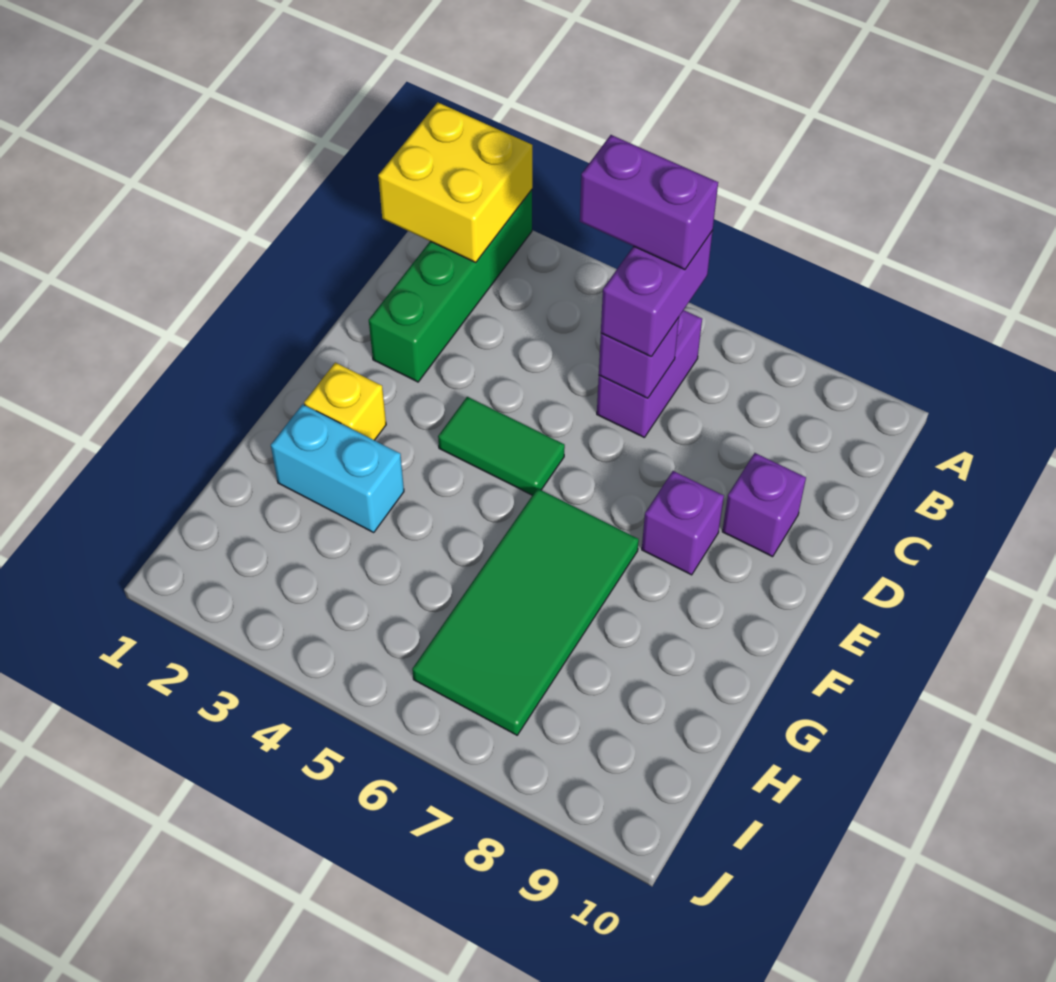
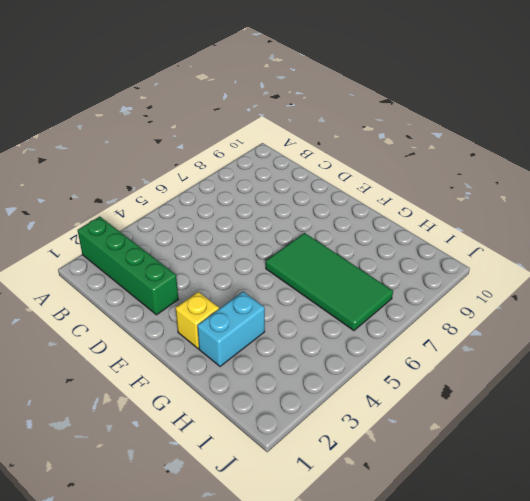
none -> purple 1x2 brick [597,310,702,437]
none -> purple 1x1 brick [722,453,806,557]
none -> green 1x2 tile [438,397,565,495]

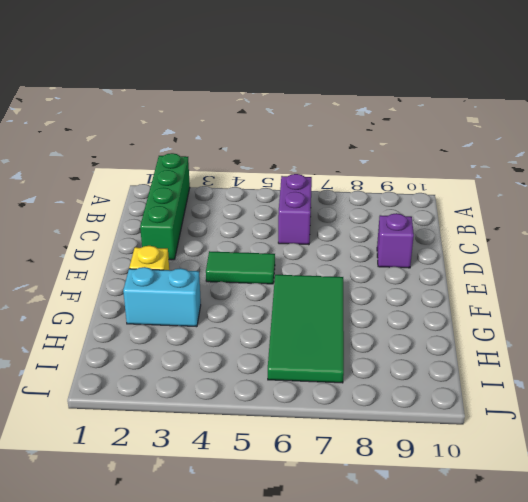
none -> purple 1x1 brick [642,471,724,575]
none -> yellow 2x2 brick [378,103,532,262]
none -> purple 1x1 brick [599,318,679,398]

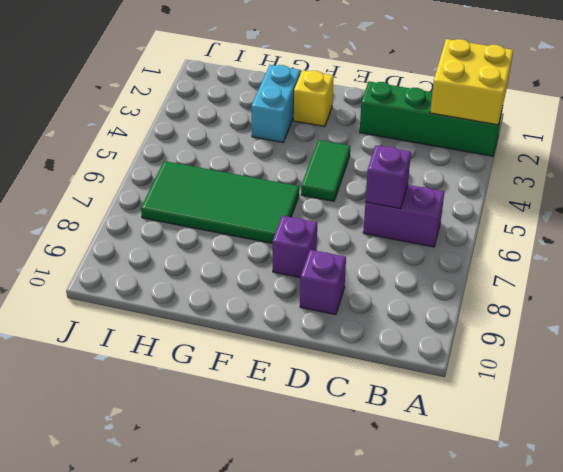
none -> purple 1x2 brick [601,231,713,357]
none -> purple 1x2 brick [580,135,718,270]

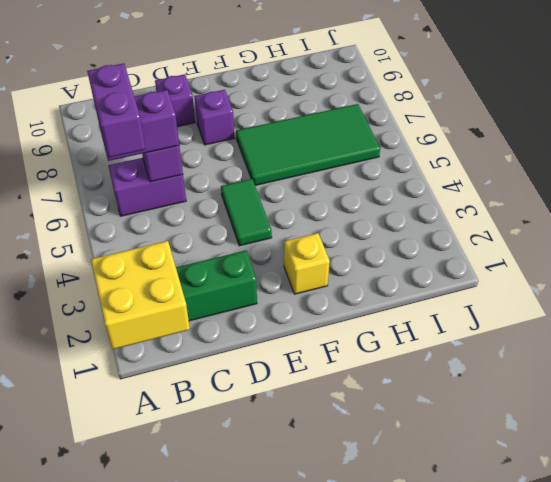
none -> cyan 1x2 brick [271,404,404,532]

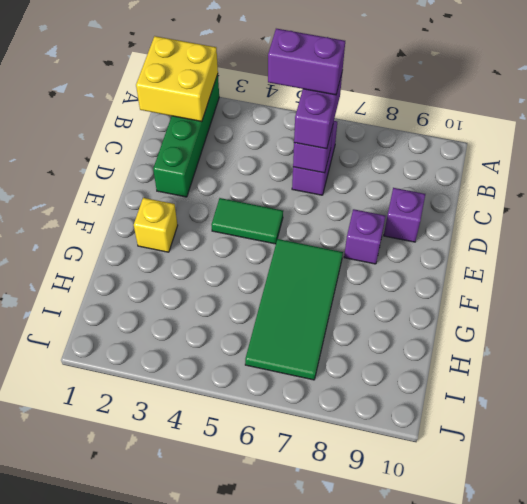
none -> cyan 1x2 brick [271,404,404,532]

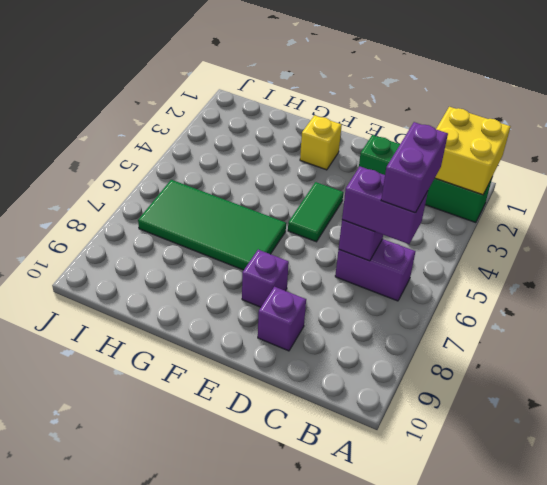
none -> cyan 1x2 brick [271,404,404,532]

